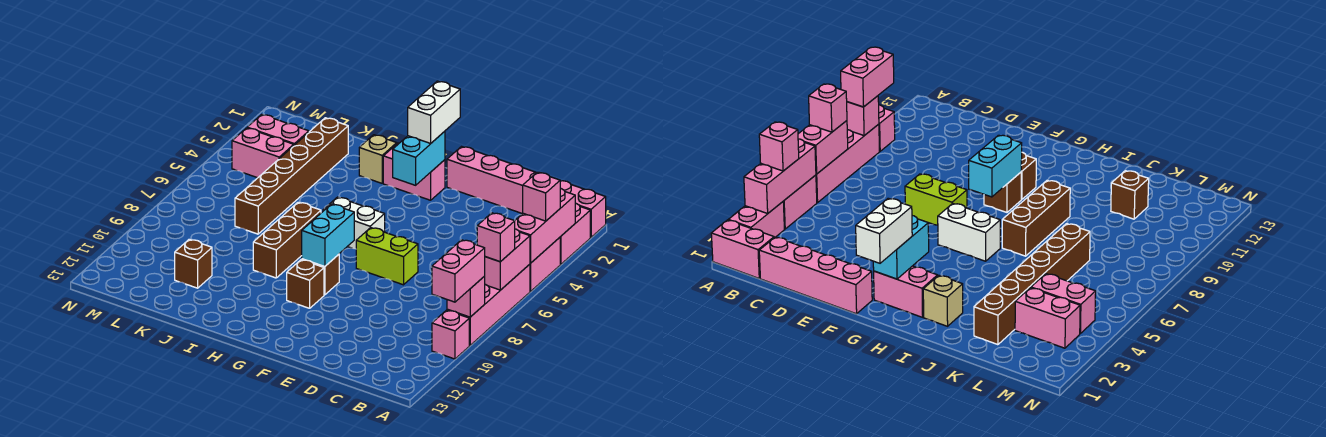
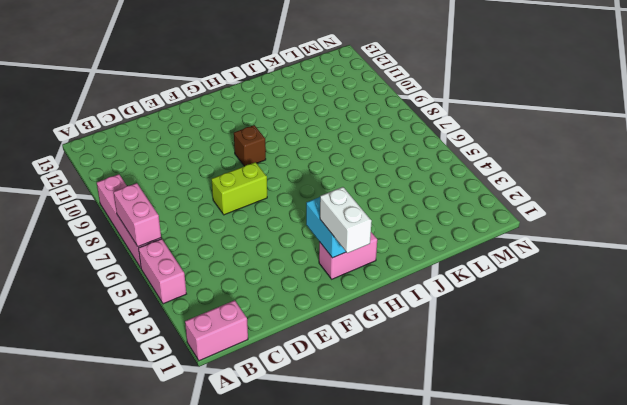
none -> pink 1x2 brick [560,203,590,264]
none -> pink 1x1 brick [432,310,469,359]
none -> pink 1x4 brick [447,147,540,214]

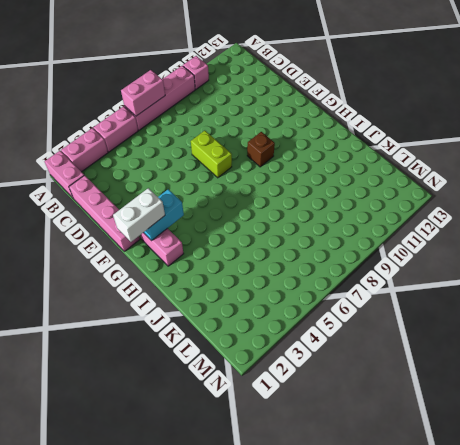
none -> white 1x2 brick [323,197,385,249]
none -> brown 1x1 brick [287,260,324,308]
none -> tan 1x1 brick [359,135,397,183]

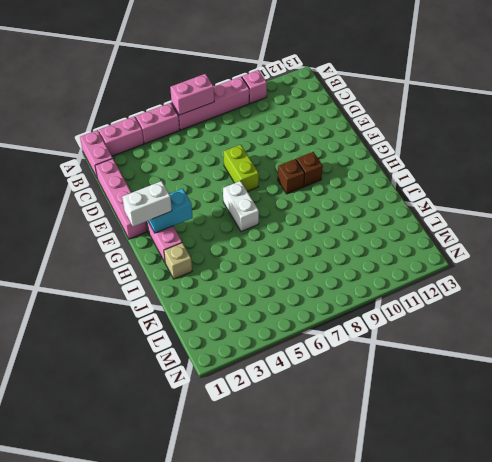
none -> brown 1x3 brick [253,202,321,278]
none -> brown 1x6 brick [235,118,348,234]
none -> brown 1x1 brick [175,239,212,288]

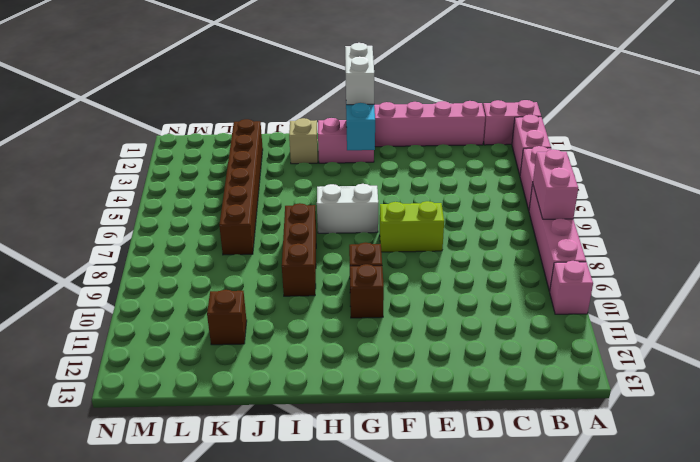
none -> pink 1x2 brick [247,114,309,145]
none -> pink 1x2 brick [232,128,294,178]
none -> pink 1x3 brick [515,188,575,263]

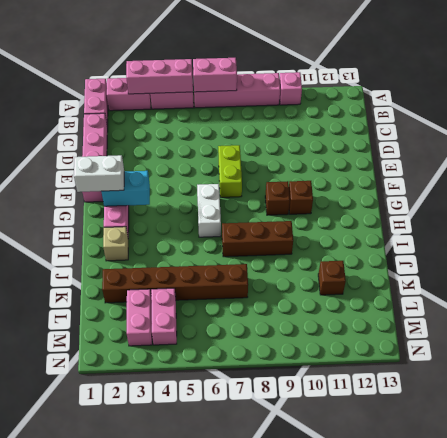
none -> pink 1x1 brick [447,277,485,317]
none -> cyan 1x2 brick [302,204,354,267]
none -> pink 1x1 brick [523,172,560,221]

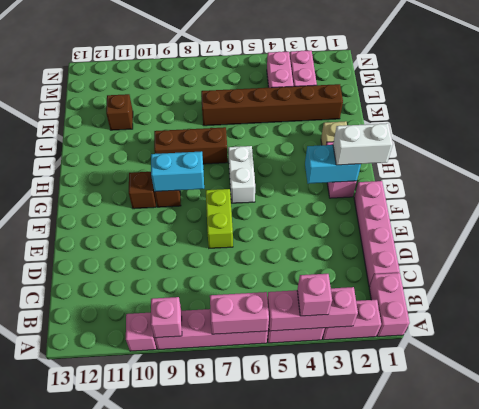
none -> pink 1x1 brick [477,213,515,262]
none -> pink 1x2 brick [432,240,485,302]

